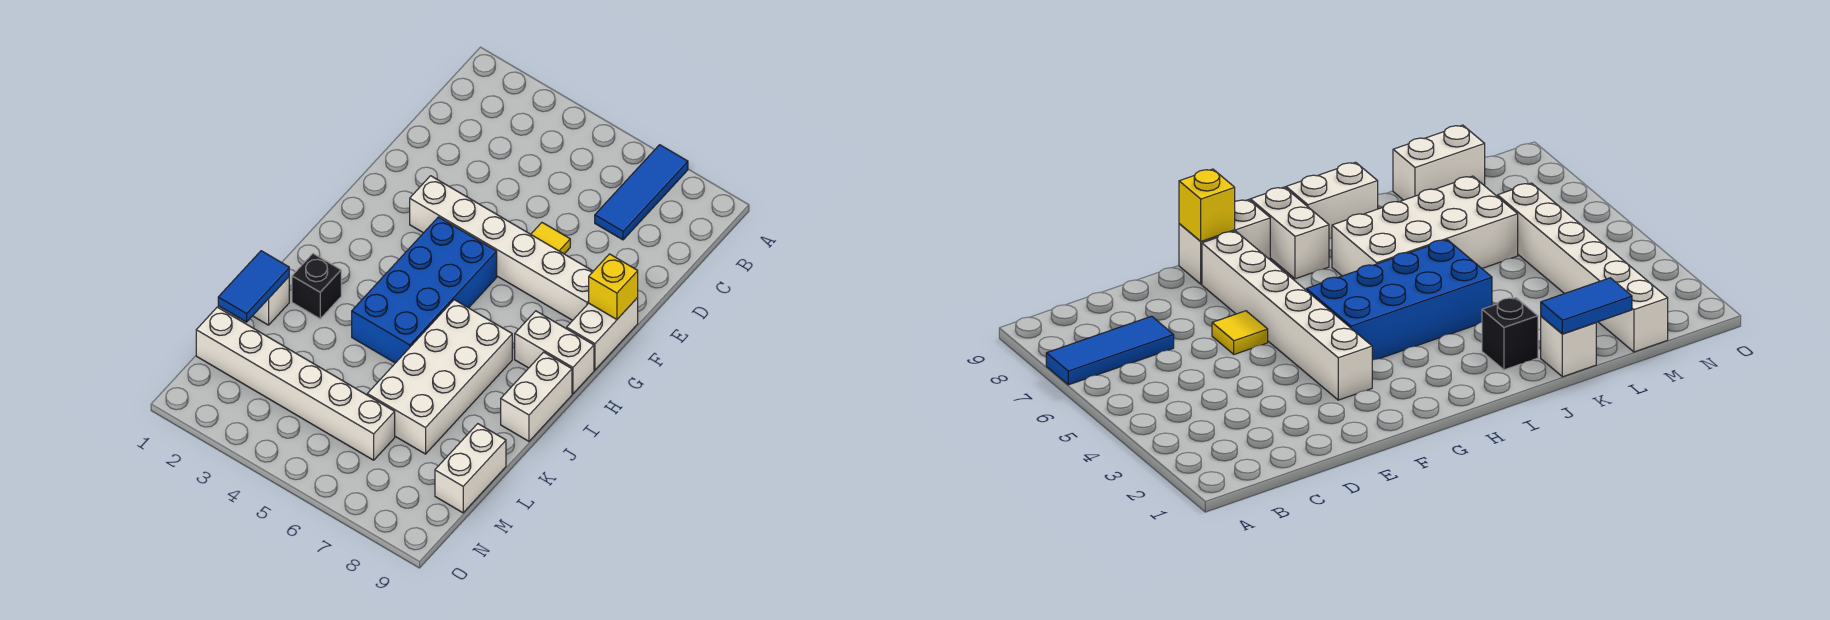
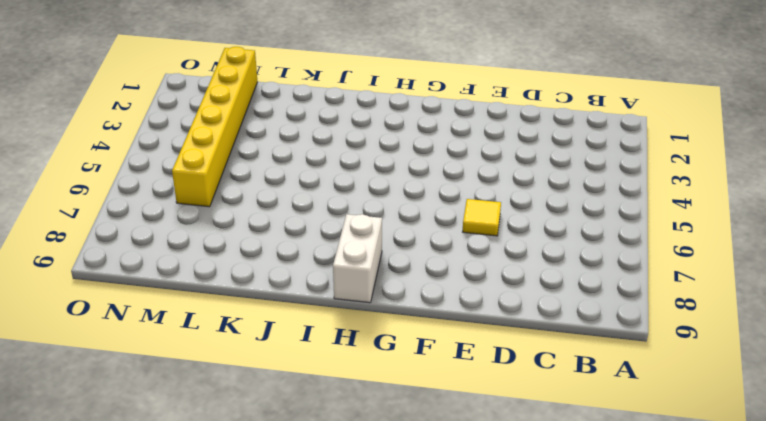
yellow 1x6 brick [172,47,257,207] -> white 1x6 brick [196,307,395,460]
none -> blue 1x3 tile [595,145,688,240]
none -> white 1x6 brick [410,176,593,320]
none -> white 1x2 brick [567,298,638,370]

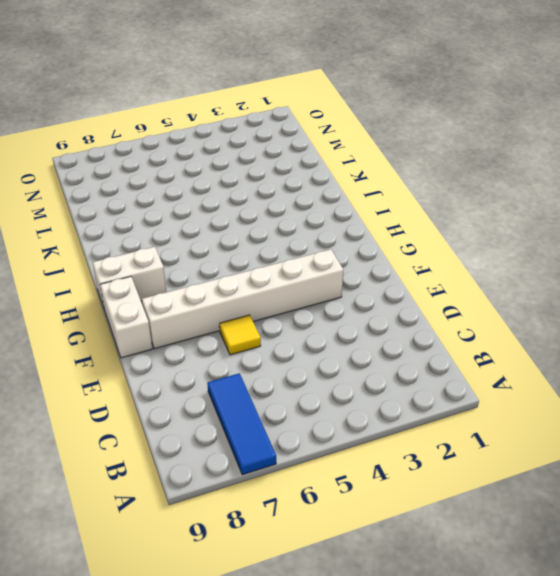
none -> blue 2x4 brick [352,217,497,363]
none -> white 2x4 brick [367,300,512,454]
none -> white 1x2 brick [501,352,572,441]

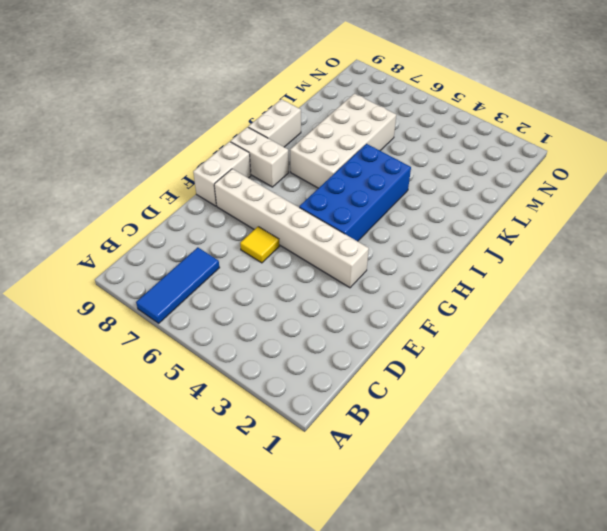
none -> black 1x1 brick [292,254,341,319]
none -> white 1x1 brick [253,277,289,325]
none -> white 1x2 brick [435,424,506,513]

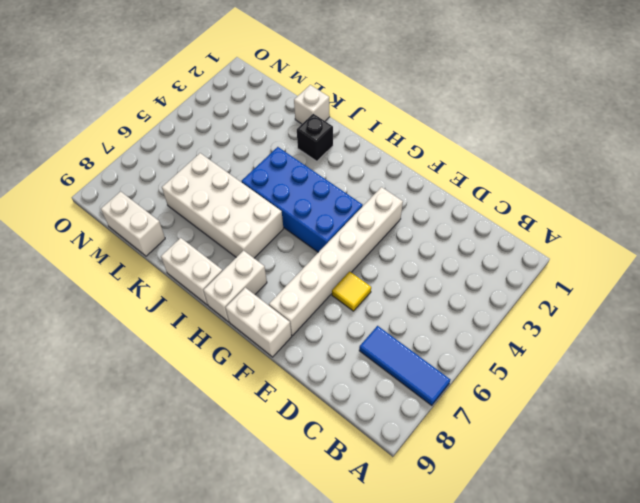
none -> white 1x6 brick [196,307,395,460]
none -> yellow 1x1 brick [589,254,638,319]
none -> blue 1x2 tile [218,251,289,322]

